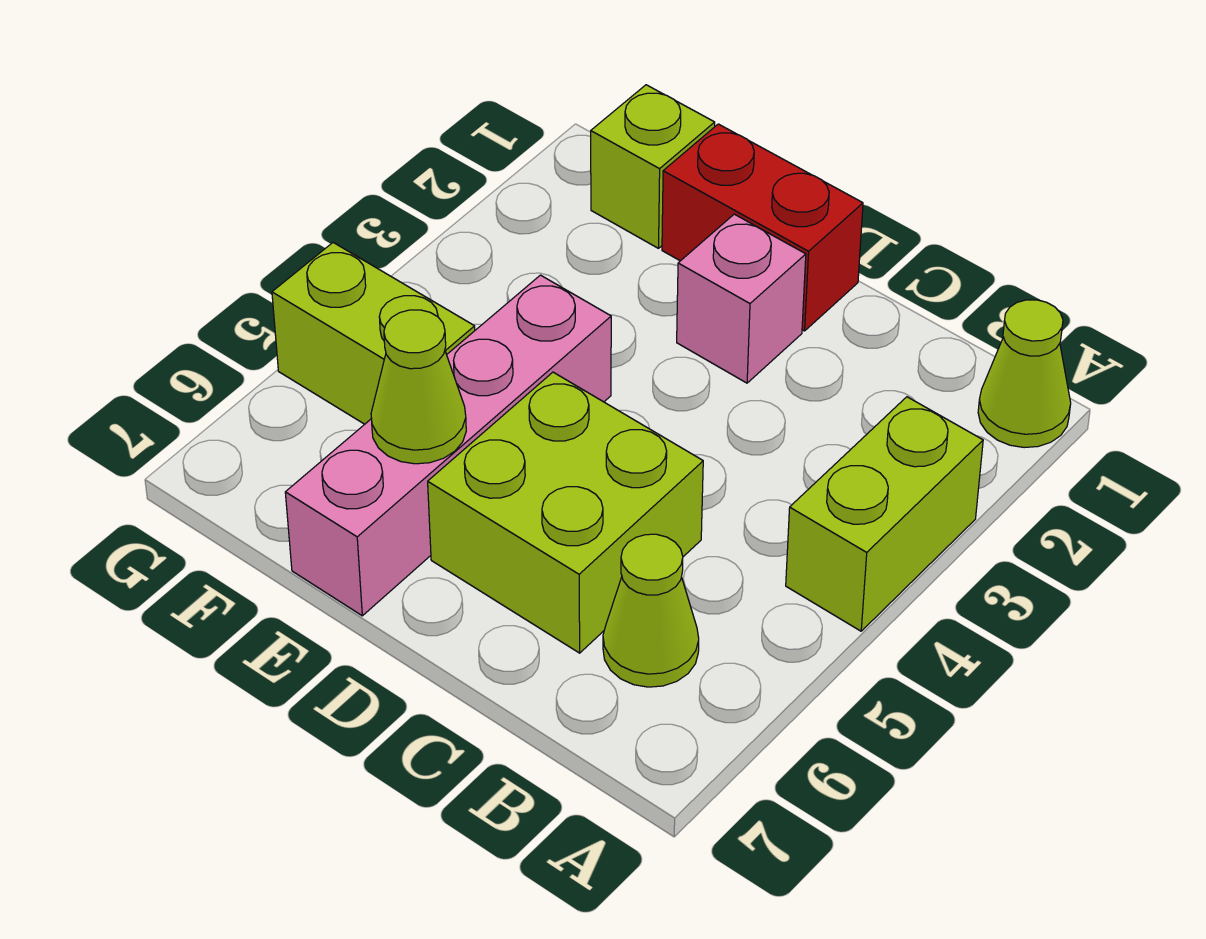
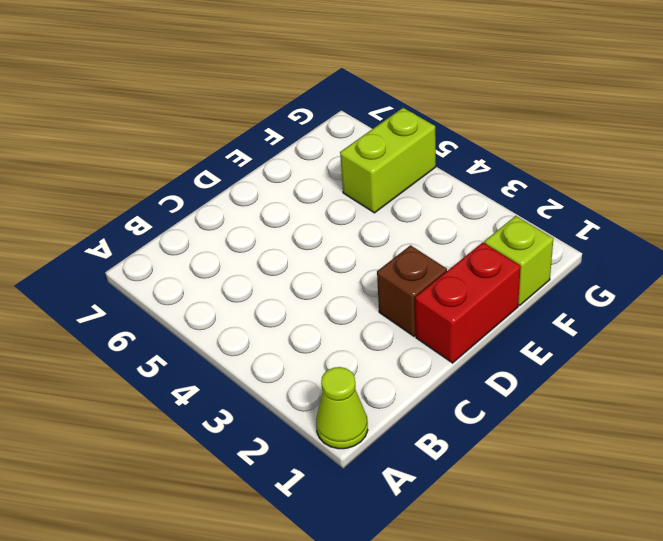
brown 1x1 brick [377,245,447,336] -> pink 1x1 brick [677,214,806,383]
none -> lime 1x2 brick [786,397,983,631]
none -> lime 1x1 cone [603,534,699,687]

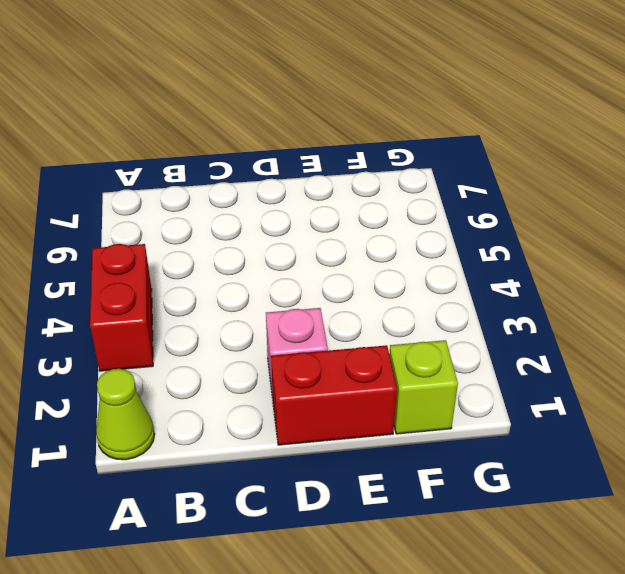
red 1x2 brick [90,244,153,371] -> lime 1x2 brick [786,397,983,631]
none -> lime 1x1 cone [603,534,699,687]
none -> lime 2x2 brick [428,372,703,653]

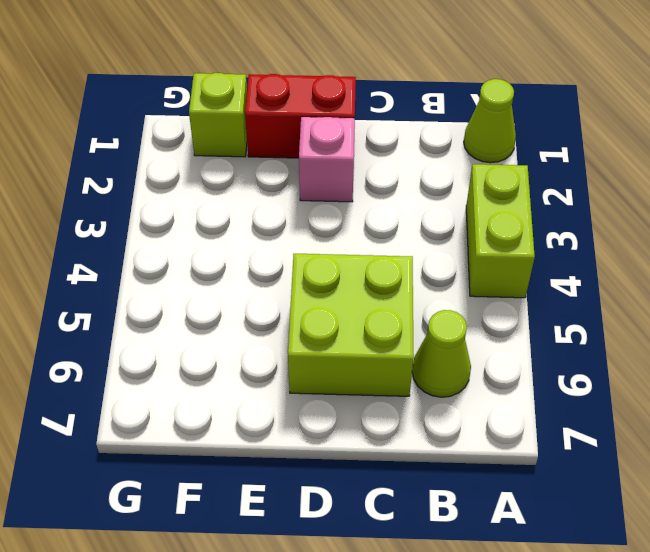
none -> pink 1x4 brick [285,275,611,616]
none -> lime 1x2 brick [272,243,475,424]

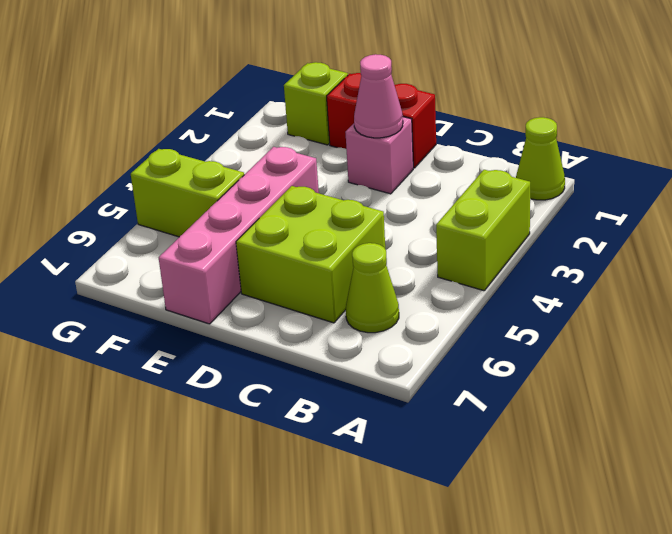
pink 1x1 cone [354,54,403,138] -> none
none -> lime 1x1 cone [371,310,466,464]

